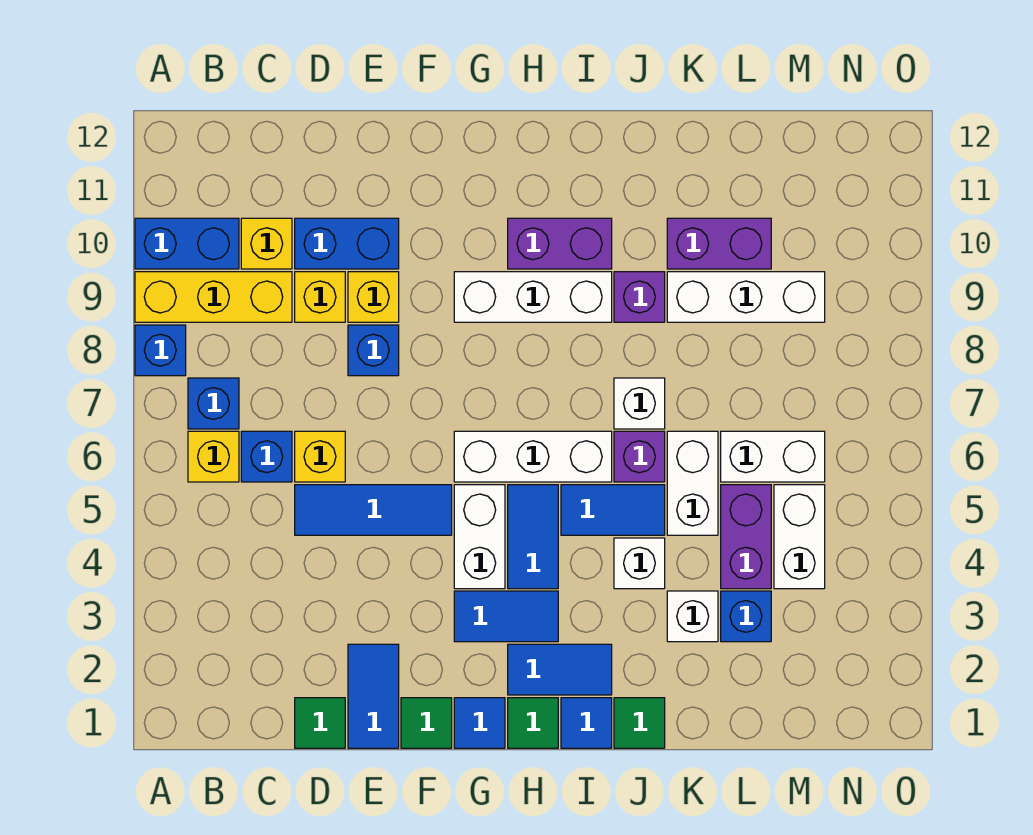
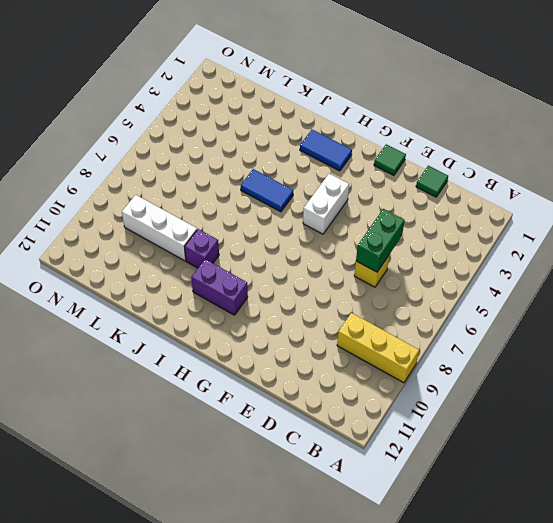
green 1x2 brick [356,209,405,272] -> none
none -> blue 1x1 brick [135,325,186,376]
none -> blue 1x2 brick [135,218,239,269]
none -> yellow 1x1 brick [188,431,239,482]
none -> blue 1x1 brick [188,378,239,429]

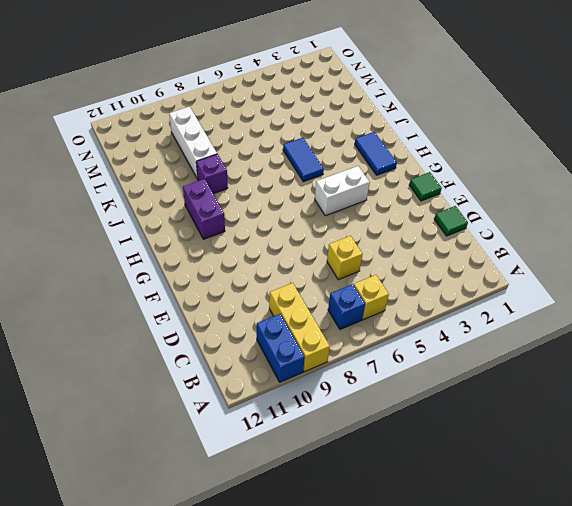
none -> blue 1x1 brick [135,325,186,376]
none -> blue 1x1 brick [241,431,292,482]
none -> yellow 1x1 brick [241,218,292,269]
none -> blue 1x3 tile [295,485,452,535]

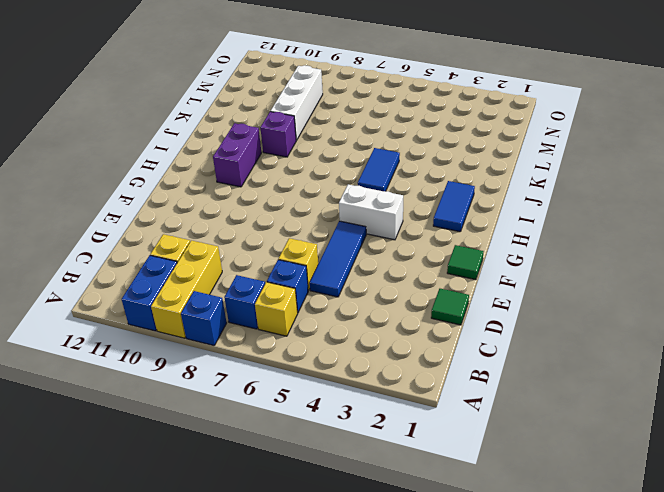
none -> yellow 1x1 brick [295,272,345,322]
none -> blue 1x2 brick [295,218,399,269]
none -> blue 1x2 tile [348,644,399,748]
none -> blue 1x1 brick [348,325,399,376]

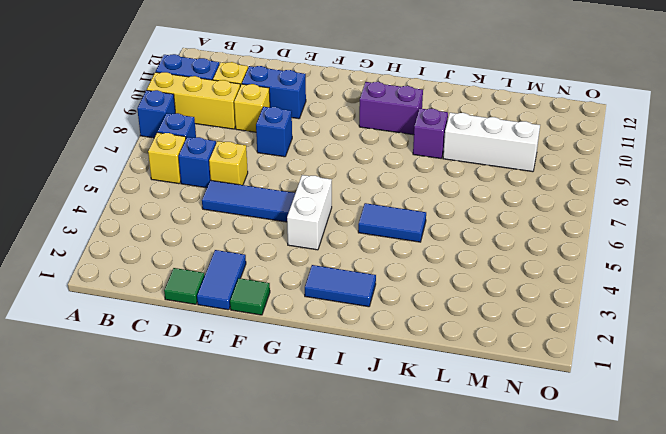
none -> yellow 1x1 brick [348,272,399,322]
none -> blue 1x1 tile [454,698,505,748]
none -> blue 1x2 tile [454,591,558,642]
none -> white 1x3 brick [454,431,612,482]

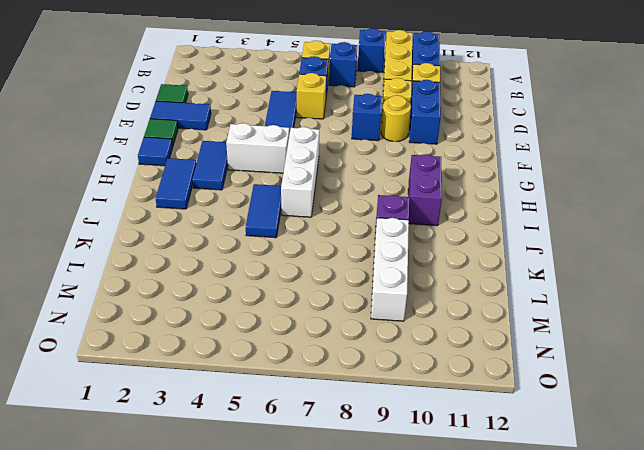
yellow 1x1 round brick [381,95,411,142] -> yellow 1x1 brick [348,272,399,322]
none -> white 1x3 brick [454,272,612,322]
none -> green 1x1 tile [508,698,558,748]
none -> blue 1x2 tile [508,485,558,589]
none -> blue 1x1 tile [561,698,612,748]

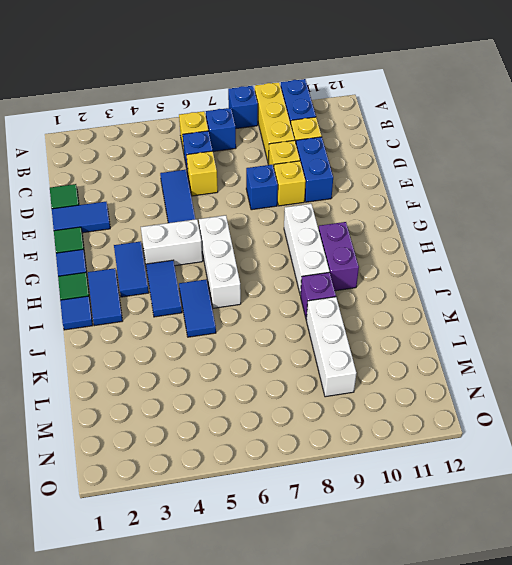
blue 1x2 tile [146,260,182,317] -> blue 1x2 tile turned to [508,485,558,589]
none -> green 1x1 tile [614,698,665,748]
none -> white 1x1 brick [614,538,665,589]
none -> purple 1x1 brick [614,431,665,482]
none -> white 1x1 brick [614,378,665,429]

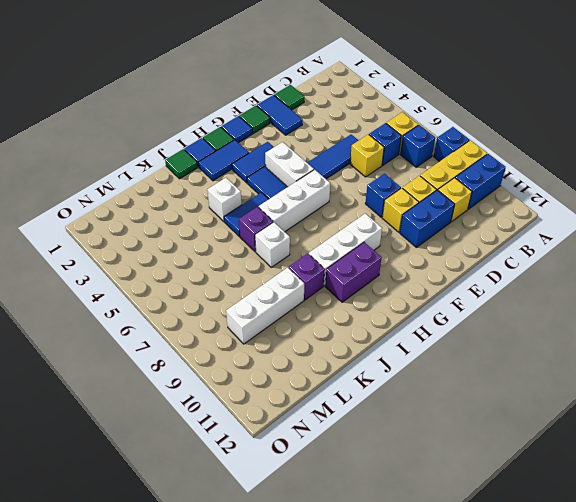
none -> white 1x1 brick [667,591,718,642]
none -> white 1x2 brick [667,431,718,535]
none -> purple 1x2 brick [667,218,771,269]
none -> blue 1x1 brick [721,591,771,642]

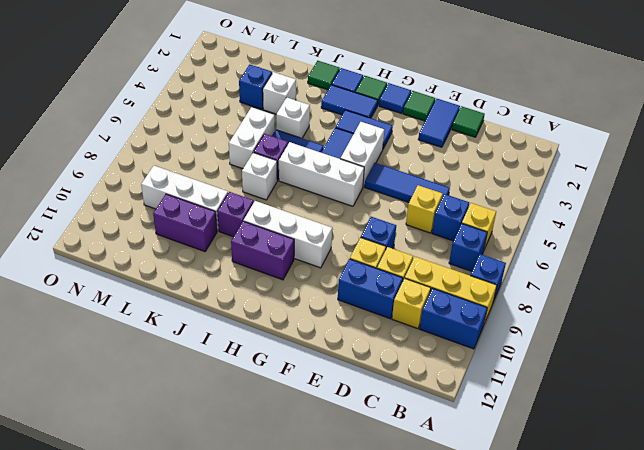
none -> purple 1x2 brick [721,485,771,589]
none -> white 1x2 brick [721,431,825,482]
none -> white 1x2 brick [774,485,825,589]

